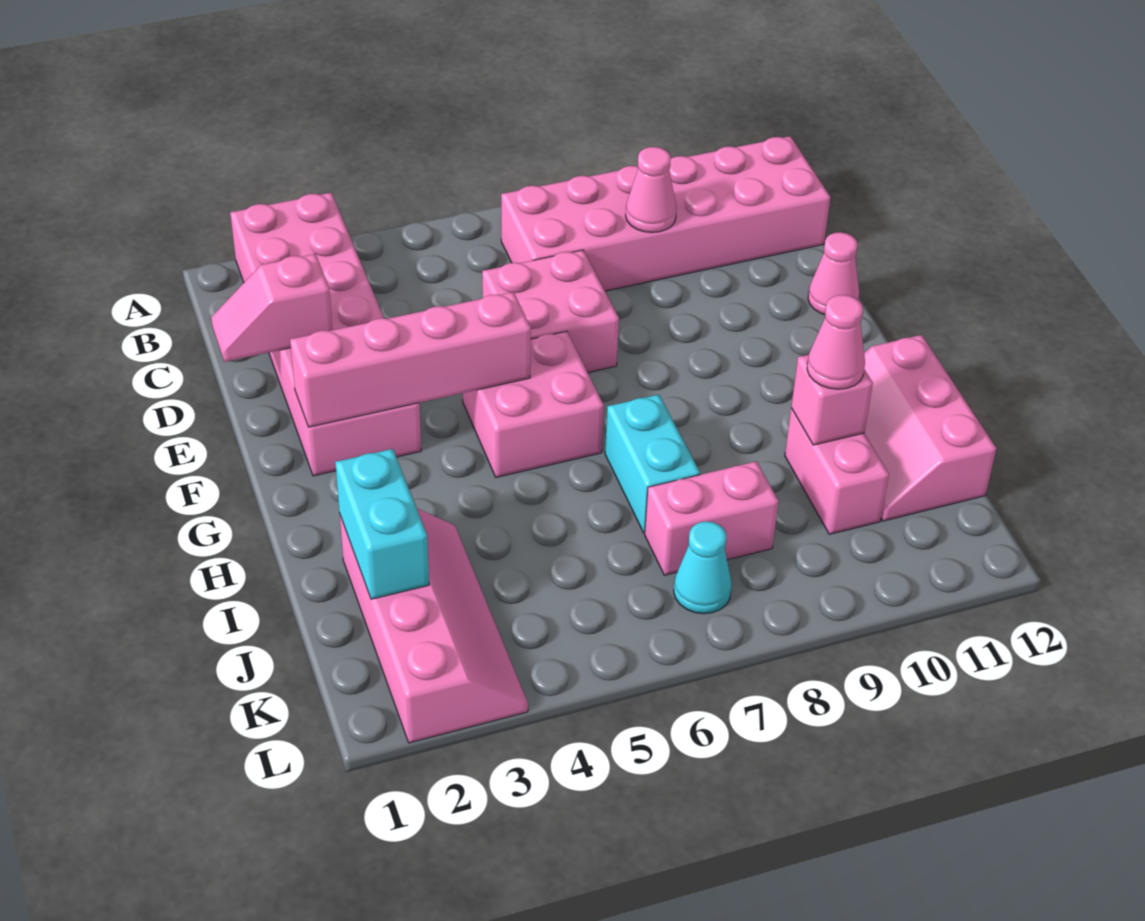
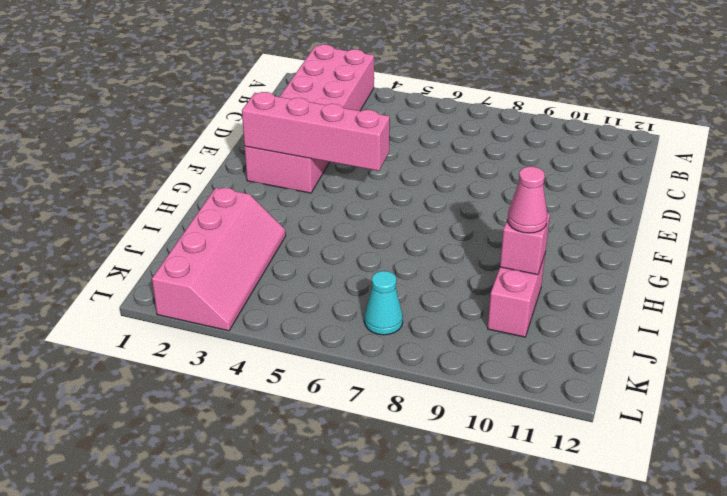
none -> pink 2x6 brick [501,136,830,291]
none -> pink 2x2 brick [482,250,619,372]
none -> pink 1x1 cone [808,232,859,315]

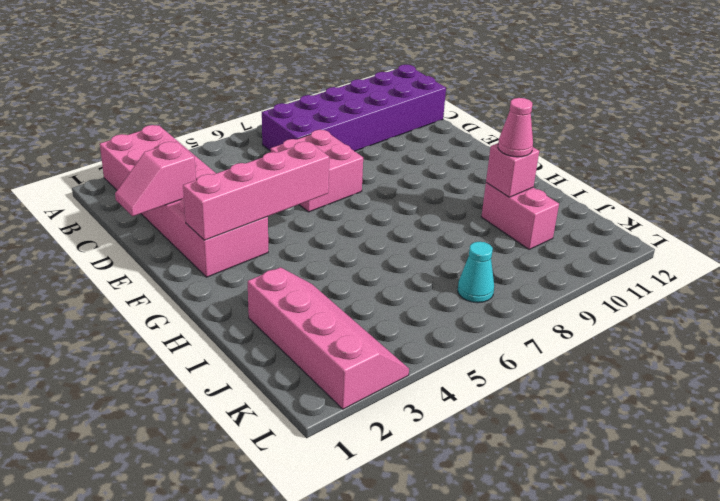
purple 2x6 brick [262,65,446,151] -> pink 2x6 brick [501,136,830,291]
none -> pink 1x1 cone [808,232,859,315]
none -> pink 2x2 brick [463,331,604,477]
none -> cyan 1x2 brick [605,395,700,533]

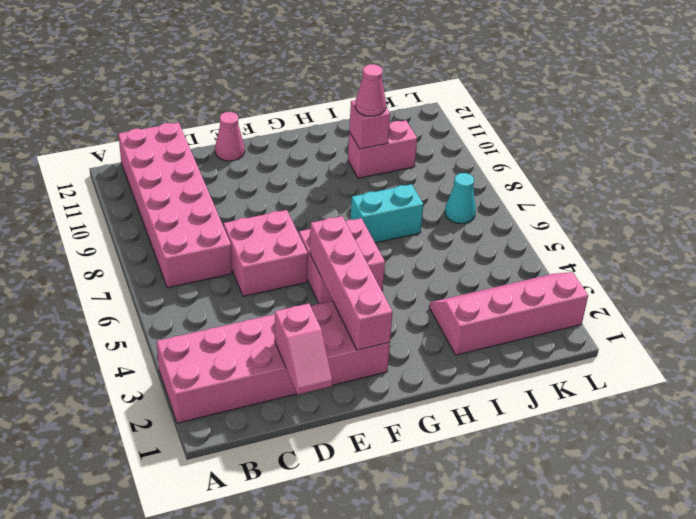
none -> pink 2x3 slope [864,335,996,521]
none -> pink 1x2 brick [645,461,779,575]
none -> pink 1x1 cone [626,147,677,232]

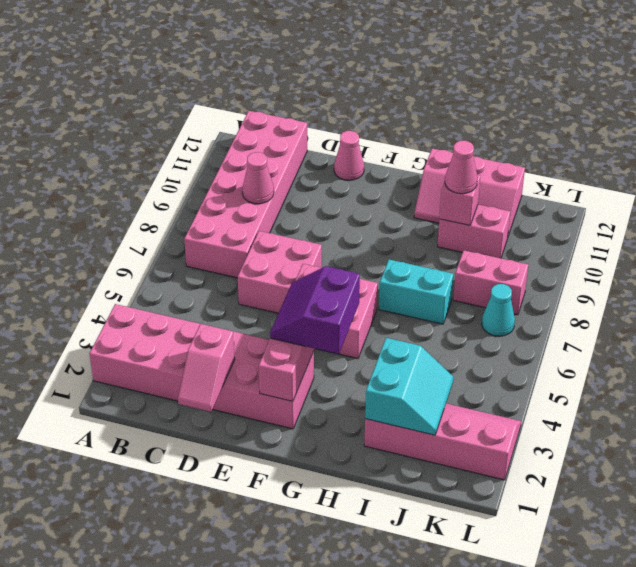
purple 2x2 slope [270,266,360,354] -> none
cyan 2x2 slope [365,338,454,435] -> cyan 1x2 brick [335,449,429,599]
pink 1x2 brick [453,251,528,315] -> pink 1x2 brick turned to [645,461,779,575]

